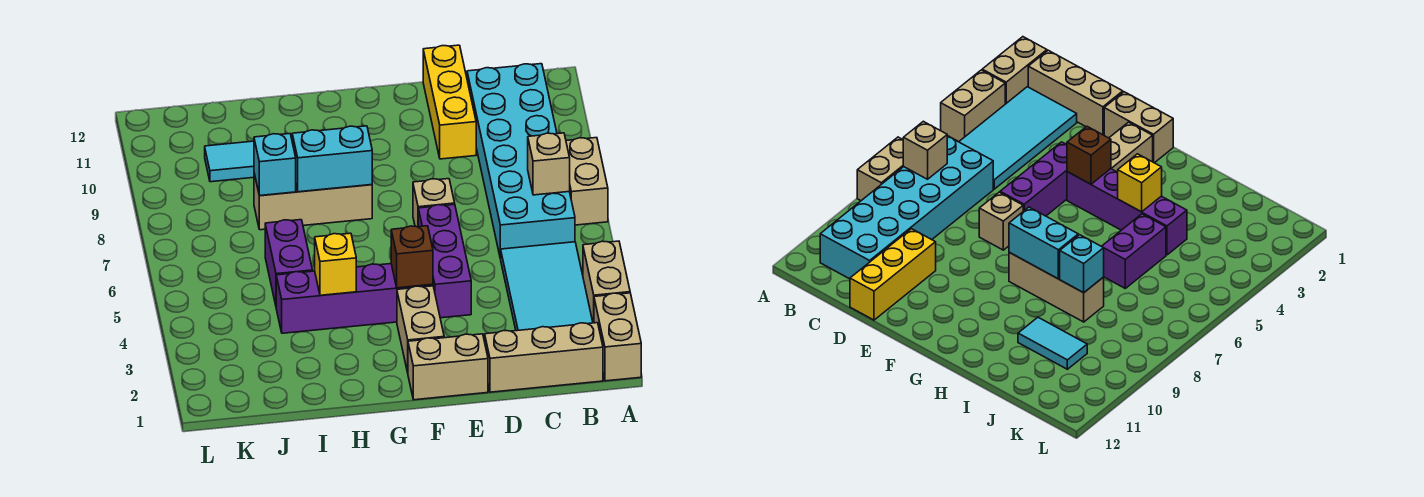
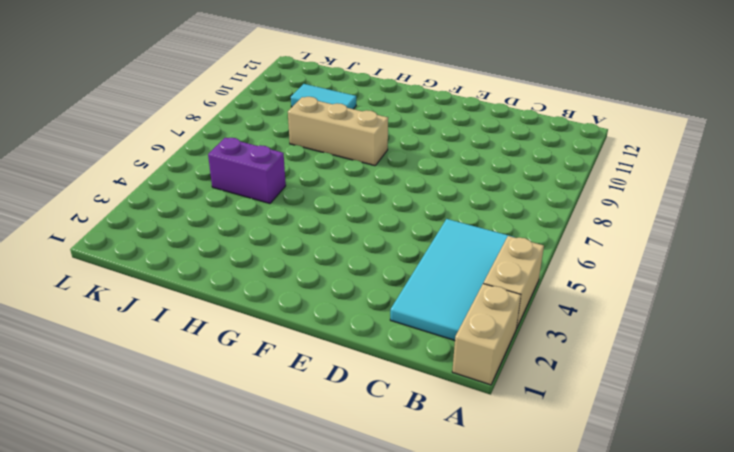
purple 1x2 brick [208,138,286,204] -> purple 1x2 brick turned to [265,220,313,305]
none -> tan 1x2 brick [566,138,608,225]
none -> tan 1x3 brick [485,323,603,392]
none -> cyan 2x6 brick [467,64,575,259]

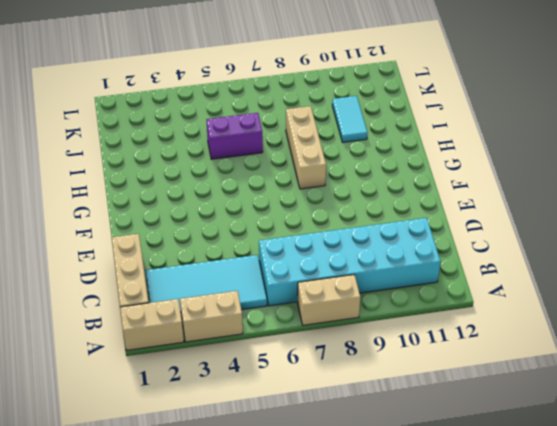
none -> yellow 1x3 brick [423,45,476,159]
none -> tan 1x2 brick [408,334,488,400]
none -> purple 1x3 brick [418,204,471,318]

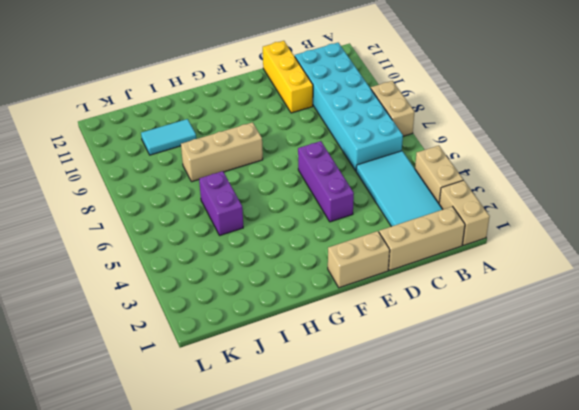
none -> tan 1x1 brick [413,179,455,227]
none -> tan 1x2 brick [397,286,444,372]
none -> purple 1x4 brick [276,264,433,333]

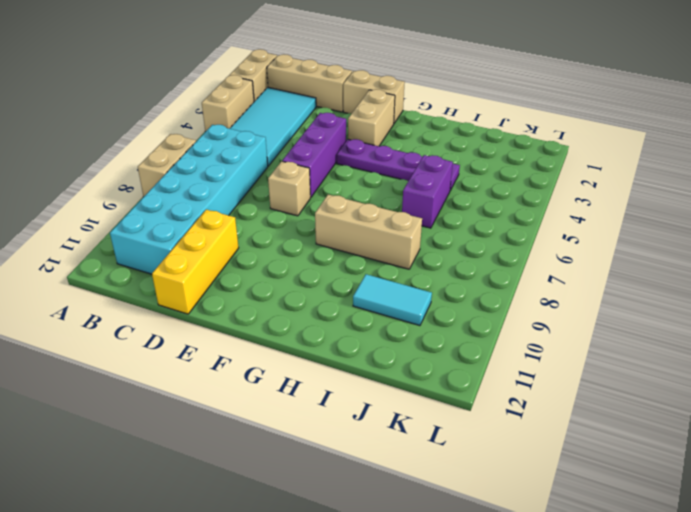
purple 1x4 plate [337,139,460,190] -> purple 1x4 brick [276,264,433,333]
none -> tan 1x1 brick [528,133,570,195]
none -> brown 1x1 brick [391,226,433,288]
none -> cyan 1x2 brick [292,126,372,192]

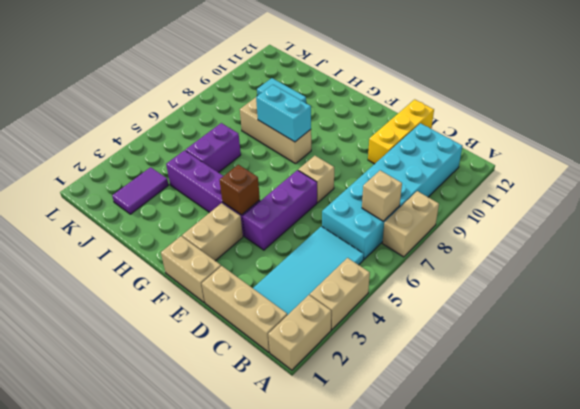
purple 1x2 tile [112,167,168,214] -> none
none -> yellow 1x1 brick [315,233,356,295]
none -> cyan 1x1 brick [254,134,296,196]

